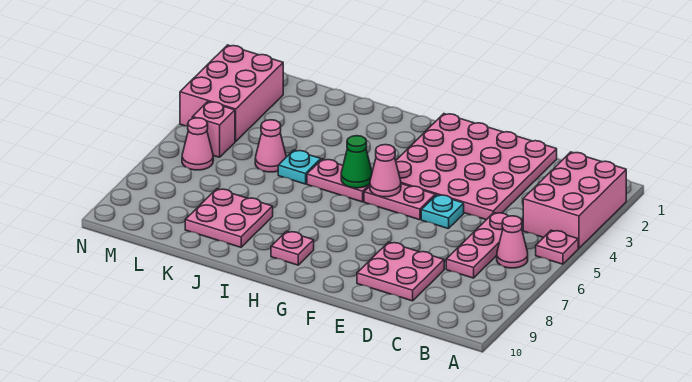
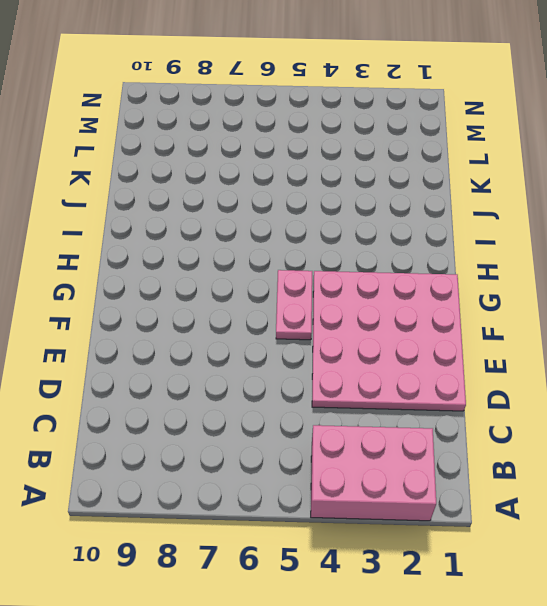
none -> pink 1x1 plate [536,230,578,264]
none -> pink 1x1 cone [497,216,528,268]
none -> pink 1x3 plate [446,213,508,278]

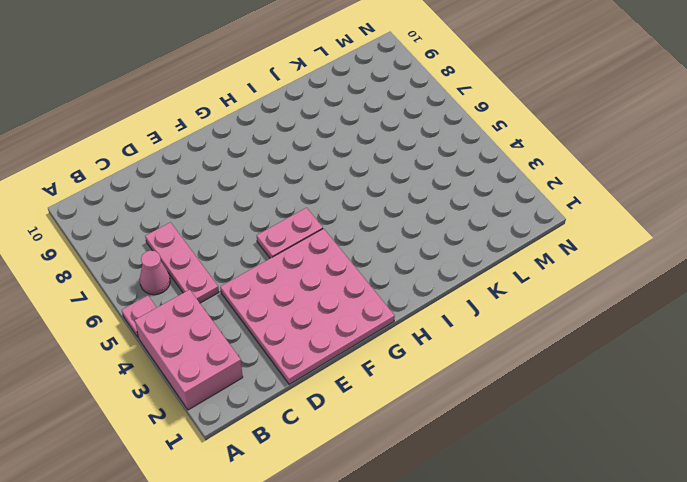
none -> pink 2x2 plate [357,242,444,301]
none -> cyan 1x1 plate [421,195,464,229]
none -> pink 1x2 plate [307,159,370,202]

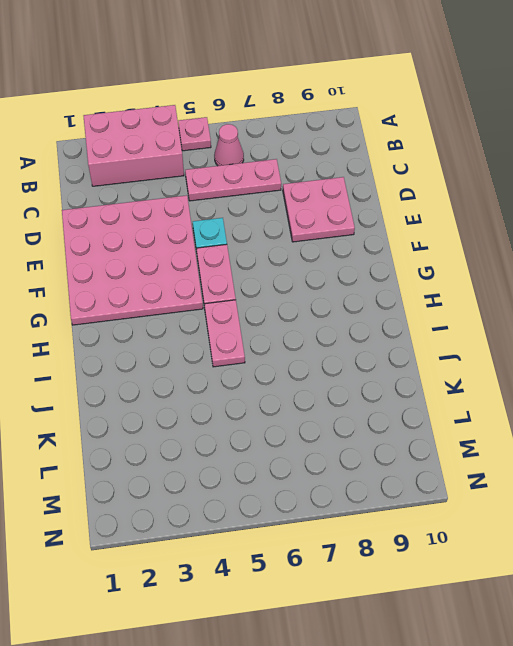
none -> pink 1x1 plate [271,231,314,265]
none -> cyan 1x1 plate [278,150,321,184]
none -> pink 2x2 plate [185,189,273,247]

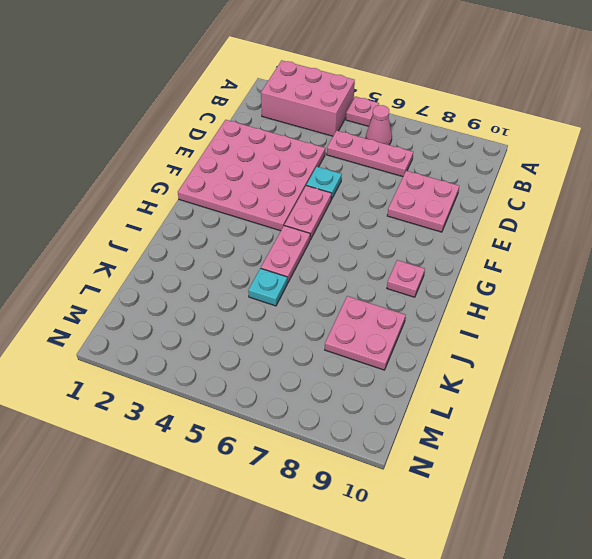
none -> pink 1x1 cone [255,120,286,172]
none -> pink 2x3 brick [180,45,283,141]
none -> pink 1x1 brick [192,102,235,157]

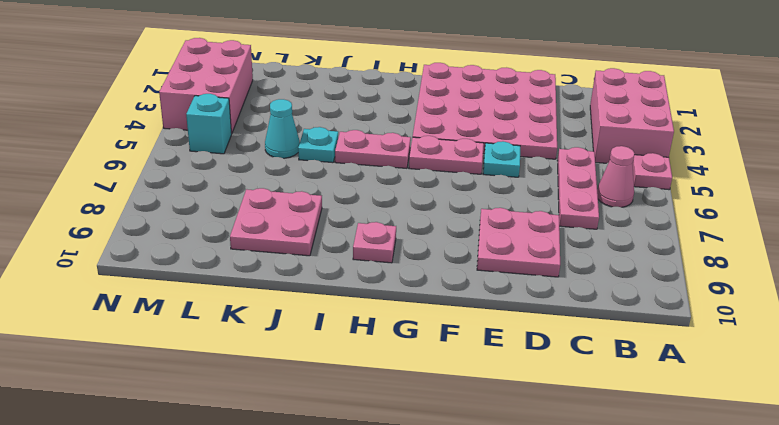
cyan 1x1 cone [265,99,300,158] -> pink 1x1 cone [255,120,286,172]
cyan 1x1 brick [186,94,232,154] -> pink 1x1 brick [192,102,235,157]
none -> pink 1x1 cone [182,118,213,170]
none -> pink 1x1 cone [370,145,401,197]
none -> green 1x1 cone [341,136,372,188]

